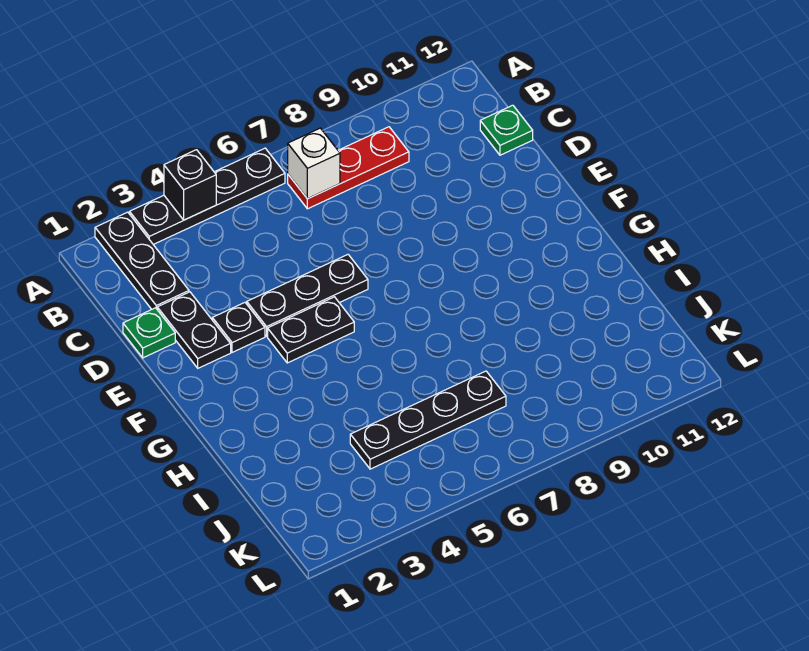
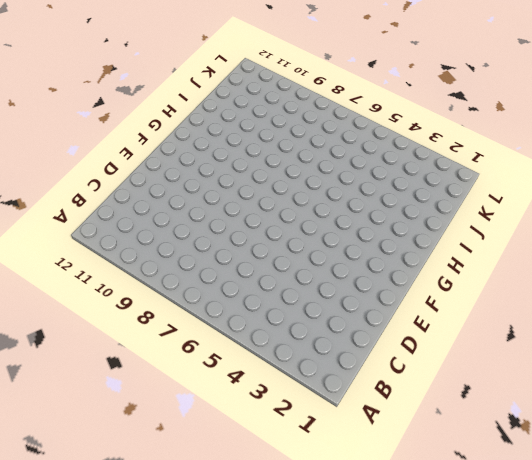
none -> black 1x3 plate [95,212,189,309]
none -> black 1x4 plate [130,148,285,244]
none -> red 1x3 plate [288,127,409,209]

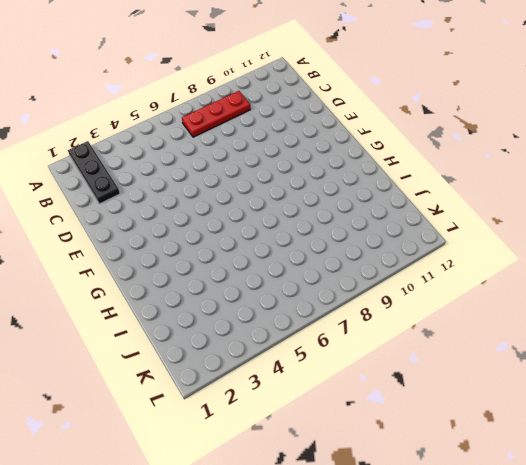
none -> black 1x4 plate [130,148,285,244]
none -> green 1x1 plate [480,105,533,155]
none -> green 1x1 plate [123,308,175,358]

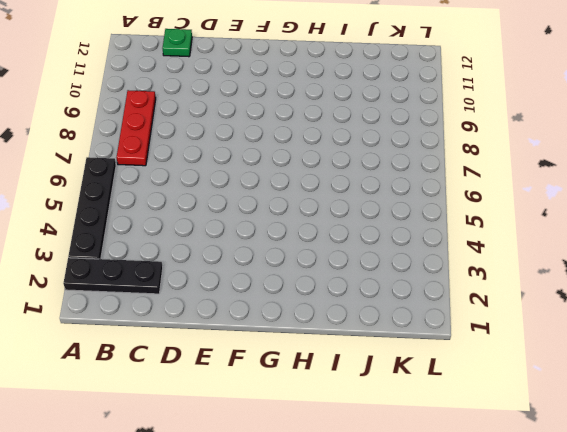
none -> green 1x1 plate [123,308,175,358]
none -> black 1x2 plate [157,292,231,368]
none -> black 1x1 plate [212,303,265,352]

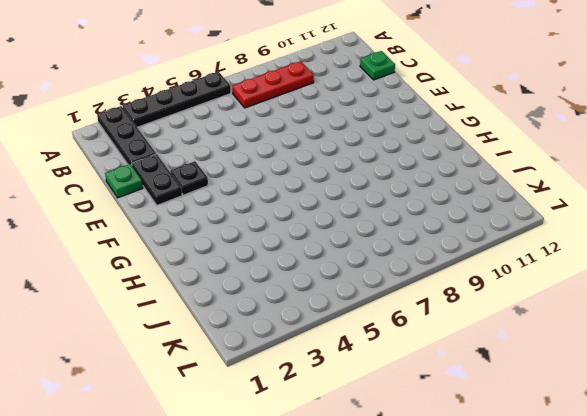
none -> black 1x3 plate [247,255,368,336]
none -> black 1x2 plate [268,297,354,363]
none -> black 1x4 plate [350,371,506,469]

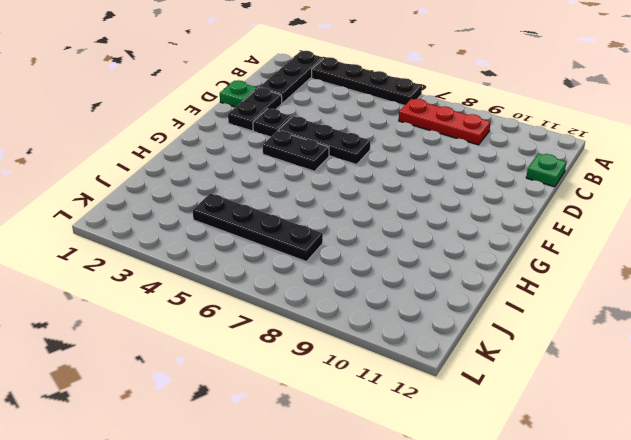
none -> black 1x1 brick [164,150,216,220]
none -> white 1x1 brick [288,128,340,199]

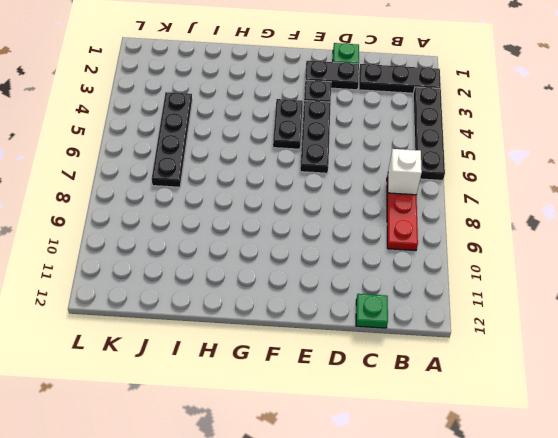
none -> black 1x1 brick [164,150,216,220]

